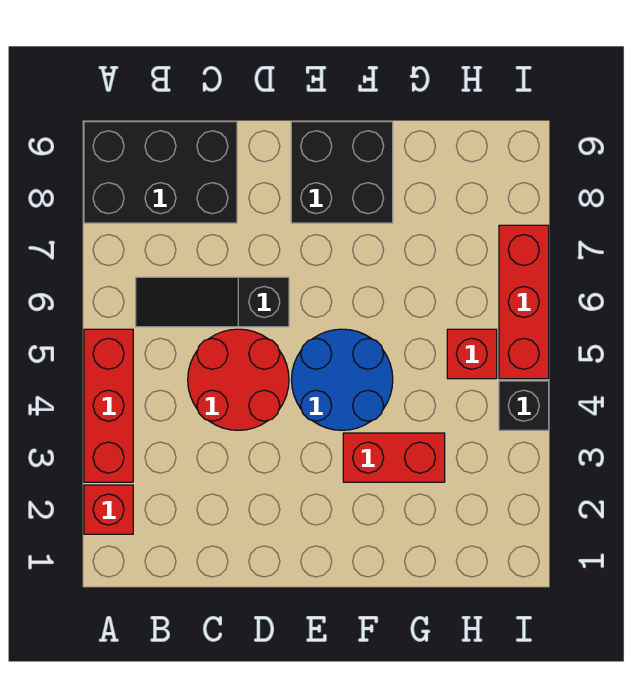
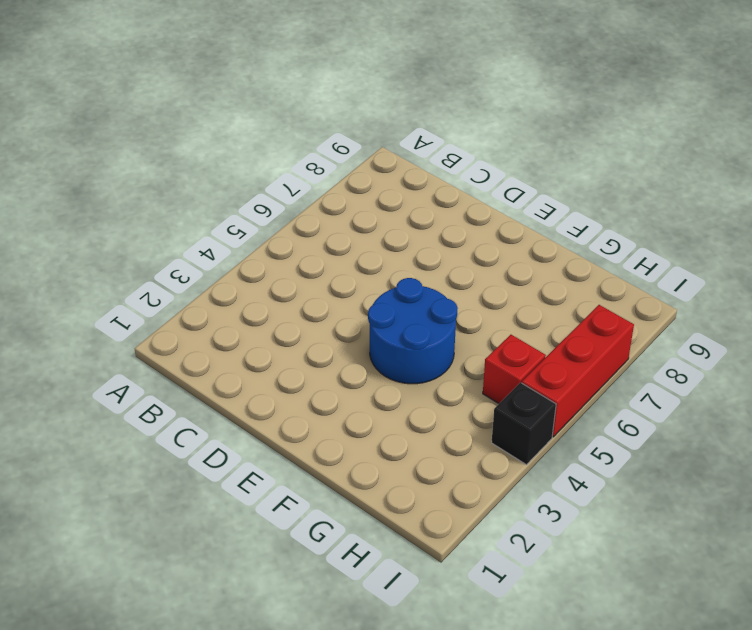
none -> red 1x1 brick [84,485,133,534]
none -> red 1x3 brick [84,329,133,482]

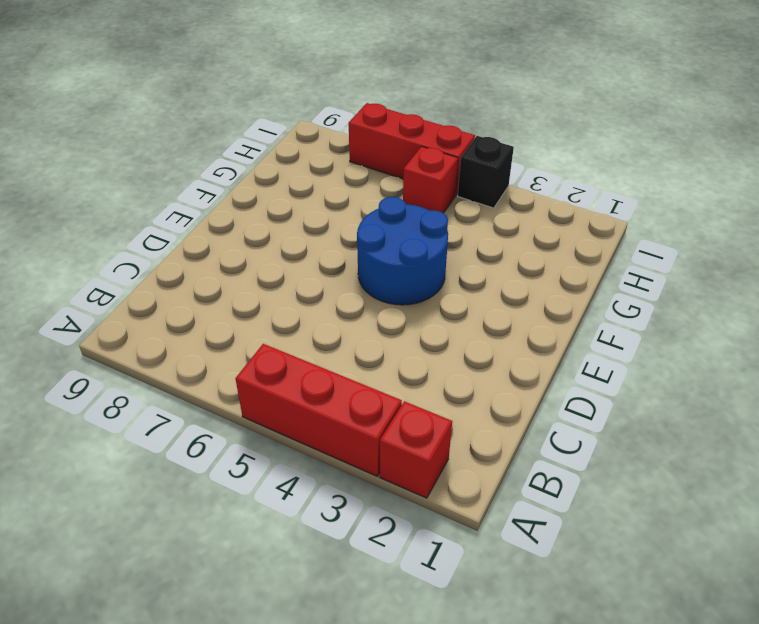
none -> black 2x3 brick [84,122,237,223]
none -> black 1x3 slope [136,277,289,327]

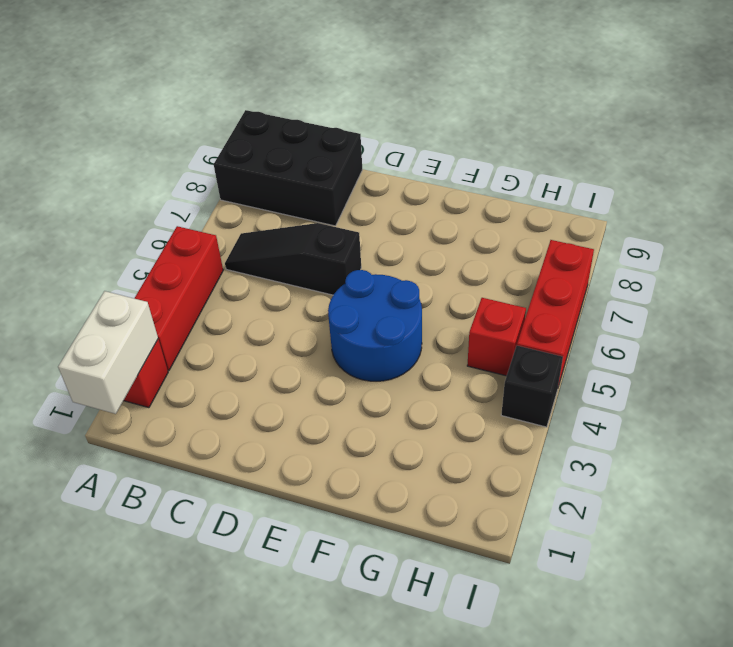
white 1x2 brick [58,291,158,414] -> none
none -> red 2x2 round brick [188,329,289,430]
none -> black 2x2 brick [291,122,393,223]

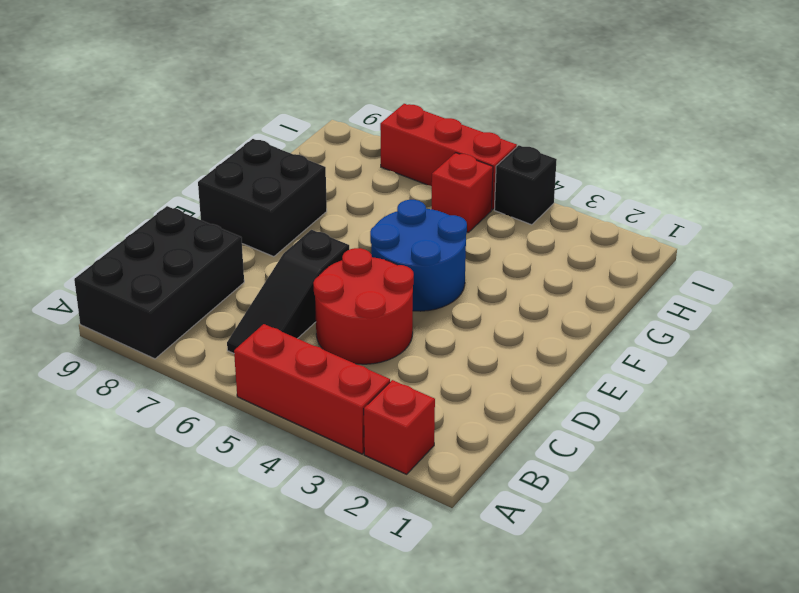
none -> red 1x2 brick [343,433,445,482]

